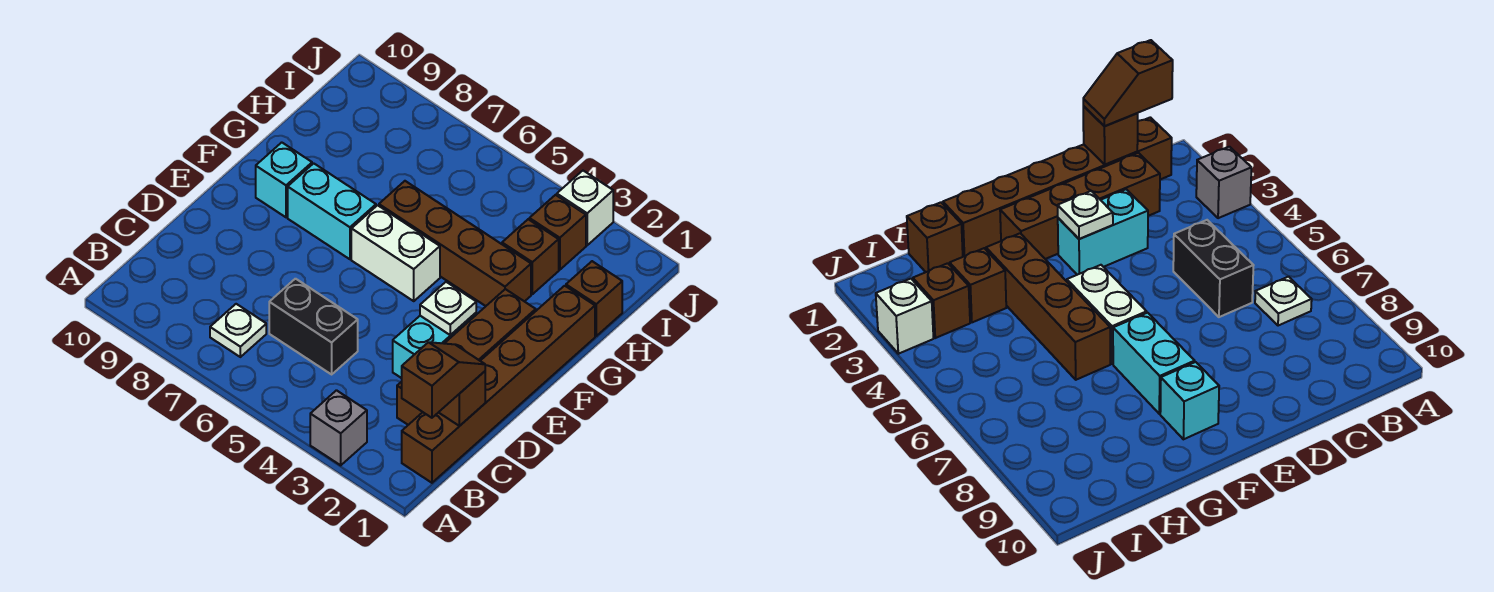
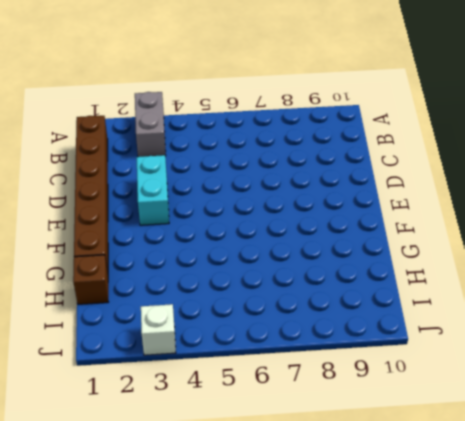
grey 1x2 brick [135,92,166,157] -> grey 1x1 brick [310,390,367,465]
none -> white 1x1 plate [210,304,266,357]
none -> brown 1x4 brick [397,289,536,425]
none -> black 1x2 brick [269,279,358,374]

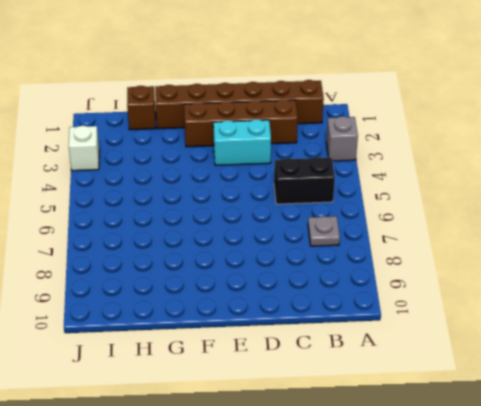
black 1x2 brick [274,157,335,204] -> black 1x2 brick turned to [269,279,358,374]
grey 1x1 plate [308,216,340,246] -> white 1x1 plate [210,304,266,357]
none -> white 1x2 brick [351,205,440,301]
none -> cyan 1x2 brick [288,163,376,259]
none -> cyan 1x1 brick [256,142,312,217]

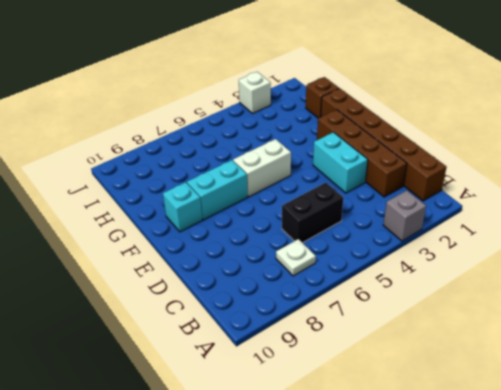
none -> brown 1x4 brick [379,181,531,306]
none -> brown 1x1 brick [502,219,559,294]
none -> brown 1x1 brick [529,195,586,270]

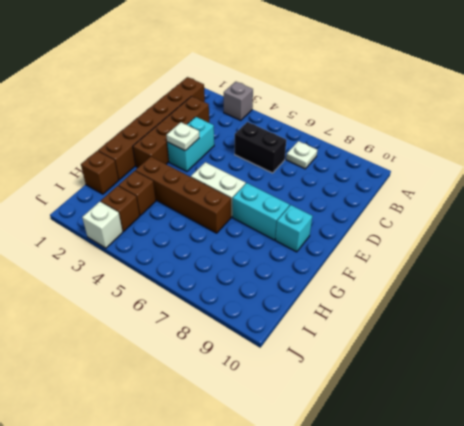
none -> brown 1x1 brick [439,371,485,426]
none -> brown 1x2 slope [402,342,485,418]

